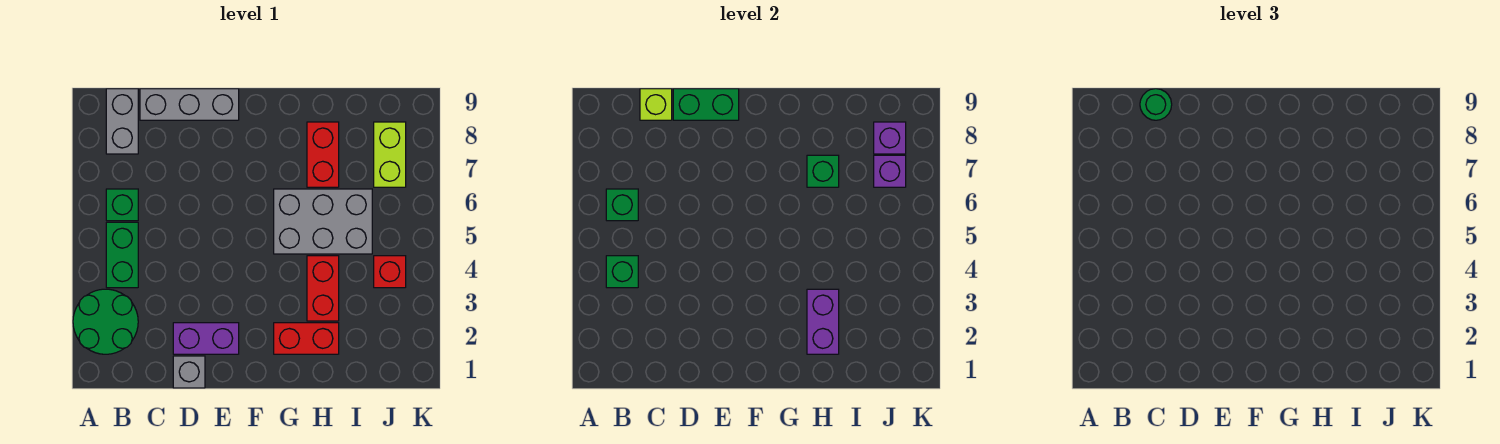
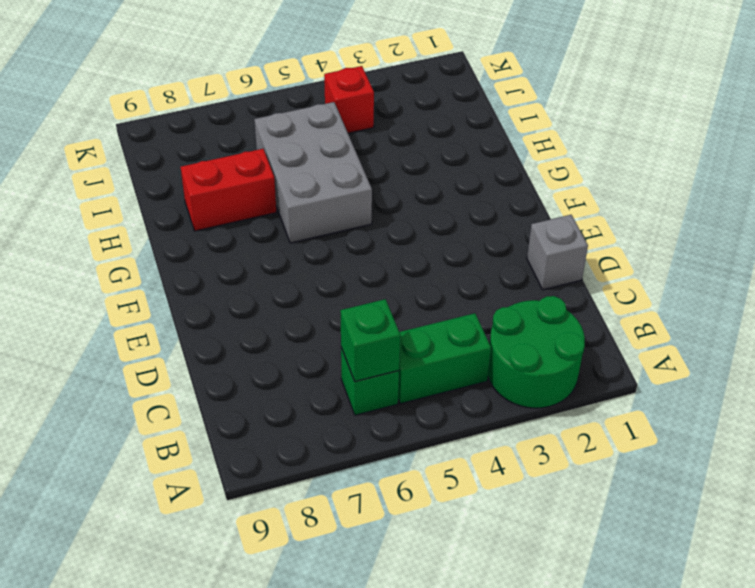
none -> grey 1x2 brick [106,89,138,154]
none -> grey 1x3 brick [140,89,239,120]
none -> purple 1x2 brick [173,323,239,354]

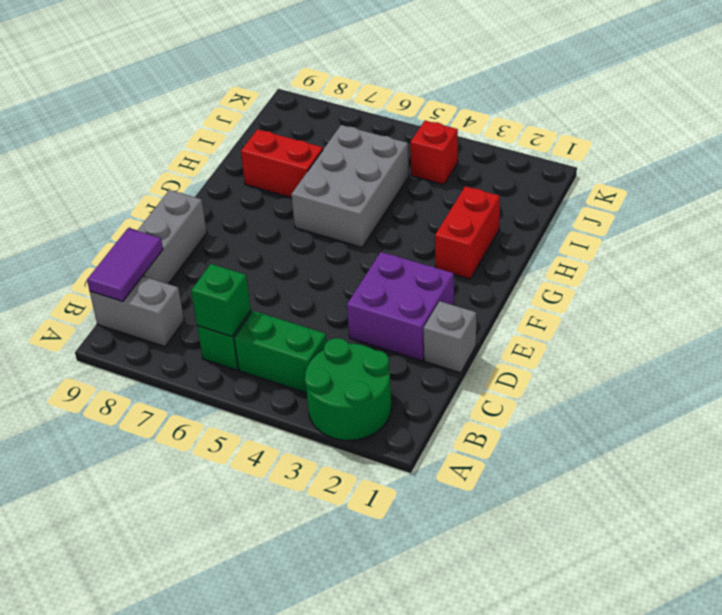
purple 1x2 tile [87,228,163,302] -> lime 1x1 brick [640,89,672,120]
purple 2x2 brick [347,252,454,361] -> purple 1x2 brick [173,323,239,354]
none -> red 1x2 brick [307,256,339,321]
none -> lime 1x2 brick [374,122,406,187]
none -> green 1x1 brick [606,256,638,288]

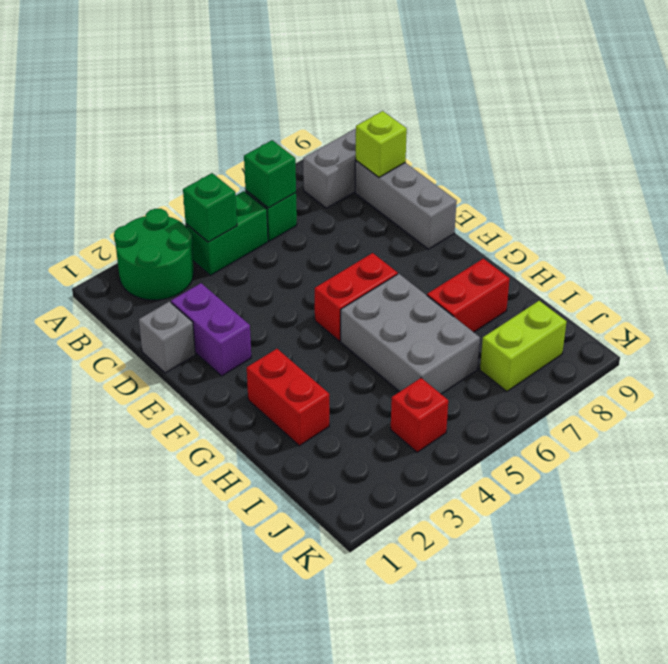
red 1x2 brick [315,253,398,341] -> red 1x2 brick moved to [307,256,339,321]
none -> green 1x2 brick [673,89,739,120]
none -> purple 1x2 brick [807,289,839,354]
none -> green 1x1 brick [807,155,839,187]

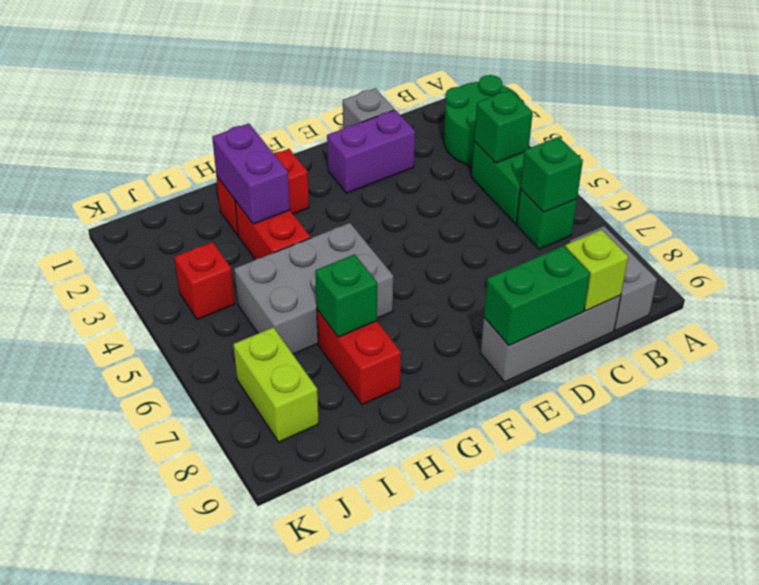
none -> purple 1x1 brick [874,155,906,187]
none -> purple 1x1 brick [874,122,906,154]
none -> green 1x1 round brick [1140,89,1172,120]

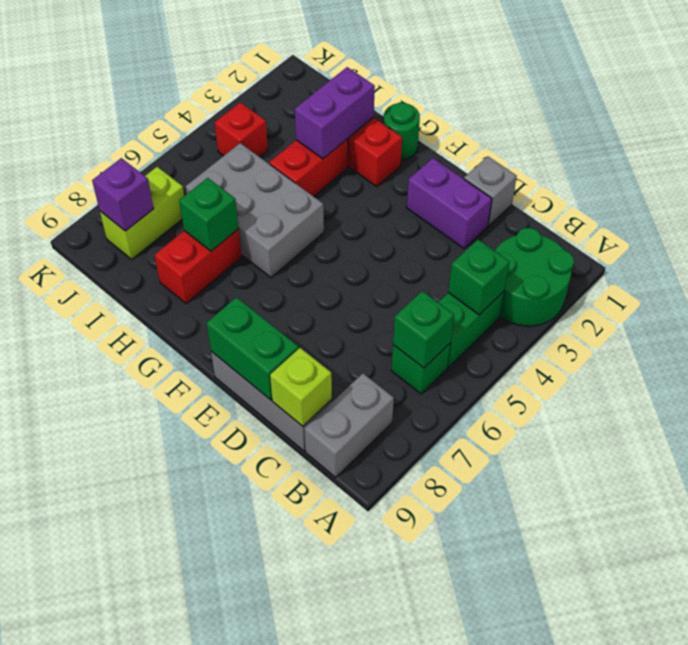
green 1x1 round brick [383,103,420,160] -> green 1x1 round brick moved to [1140,89,1172,120]
none -> purple 1x1 brick [874,155,906,187]

